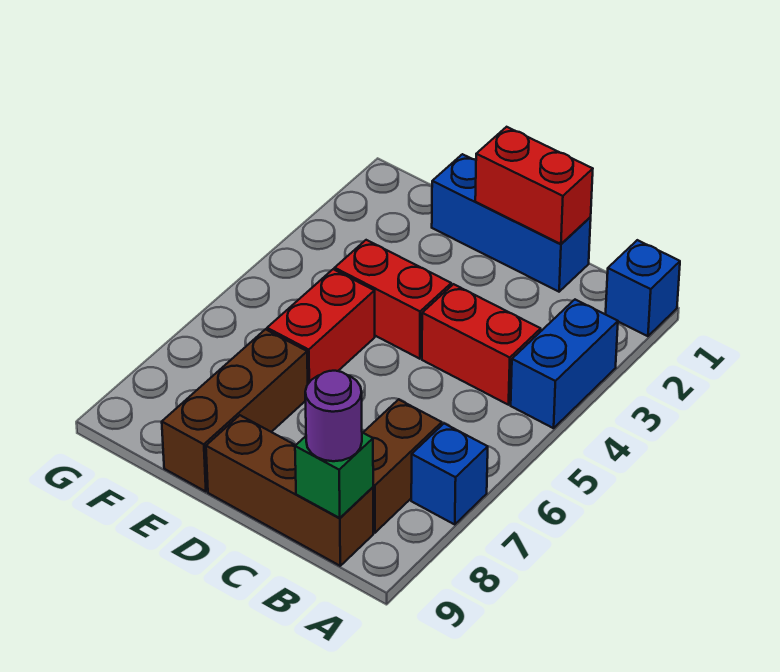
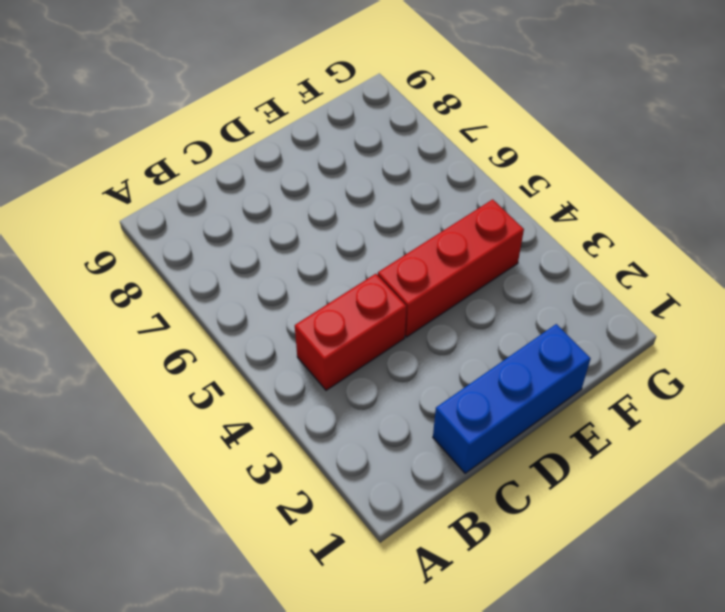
red 1x3 brick [378,199,524,337] -> red 1x2 brick [335,240,451,359]
none -> blue 1x1 brick [606,240,680,336]
none -> blue 1x2 brick [511,300,618,428]
none -> blue 1x1 brick [411,424,488,525]

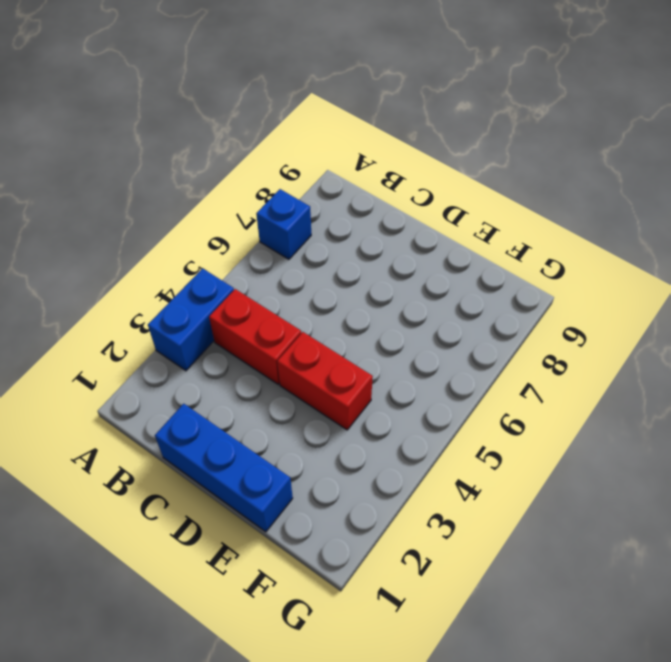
none -> blue 1x1 brick [606,240,680,336]
none -> brown 1x2 brick [363,399,442,533]
none -> brown 1x3 brick [206,415,373,566]

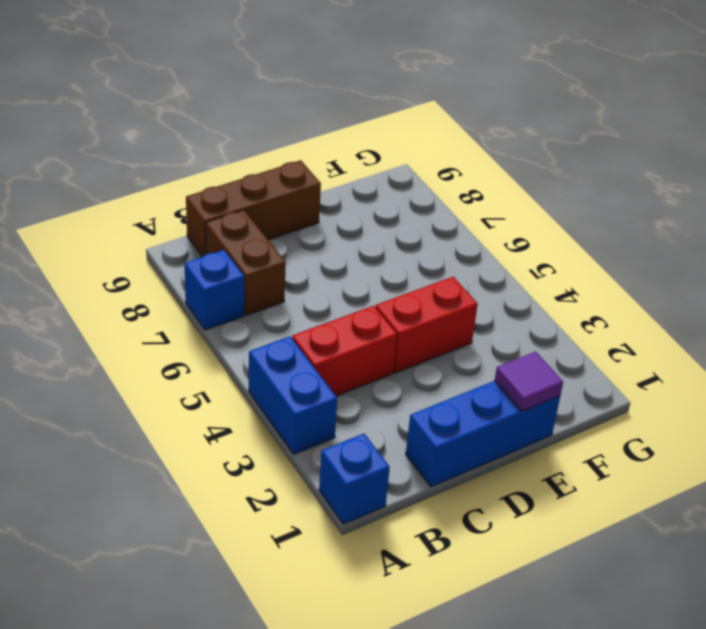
purple 1x1 tile [495,352,563,411] -> none
none -> red 1x2 brick [267,269,375,384]
none -> brown 1x3 brick [162,329,308,492]
none -> green 1x1 brick [295,433,373,518]

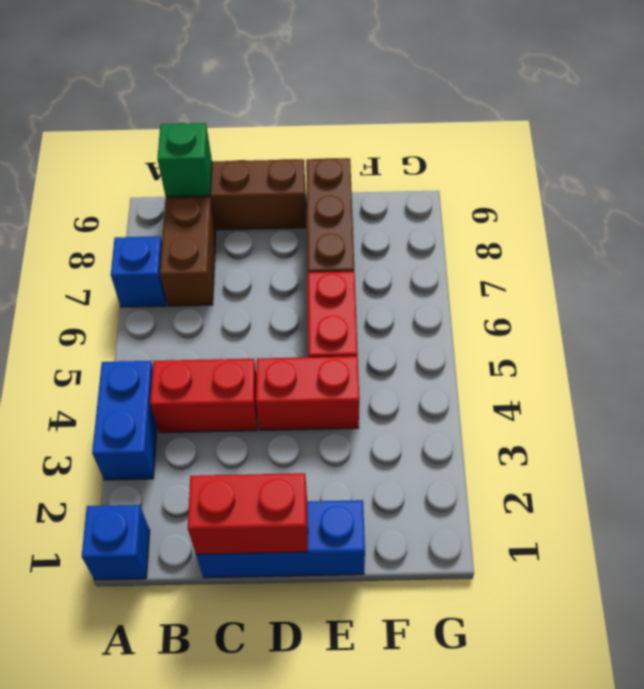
none -> purple 1x1 round brick [305,371,362,461]

